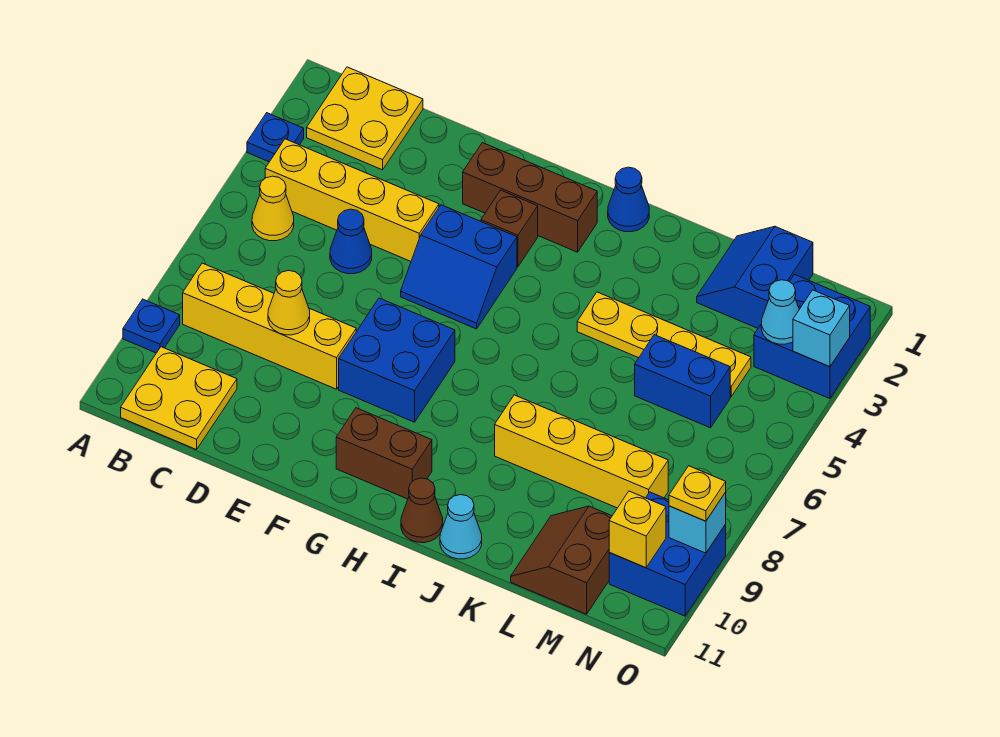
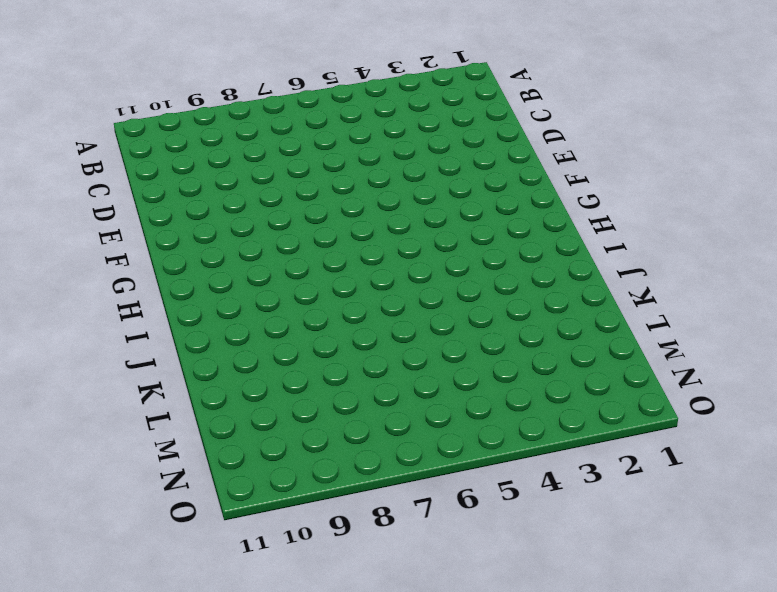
none -> blue 1x1 plate [247,113,304,162]
none -> blue 1x1 plate [123,299,180,353]
none -> yellow 2x2 plate [307,67,423,170]

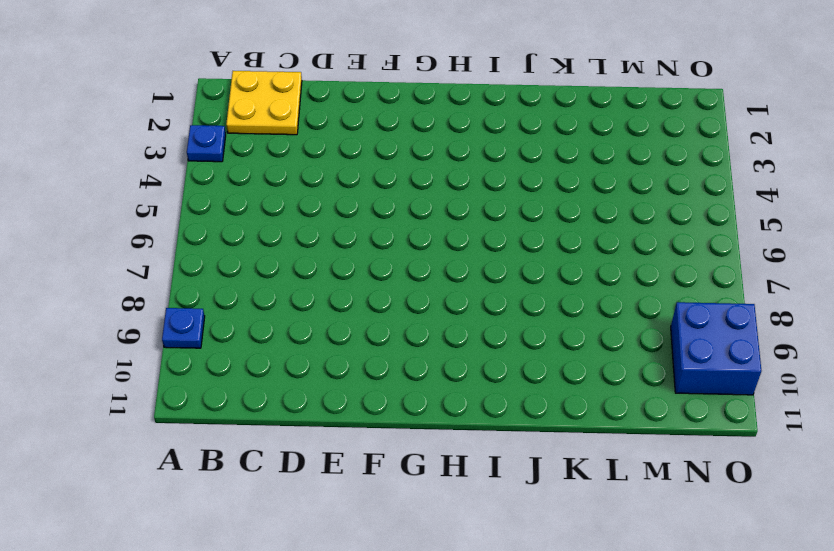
none -> yellow 1x4 brick [265,139,439,261]
none -> yellow 1x1 cone [252,176,294,241]
none -> yellow 1x4 brick [183,263,356,389]

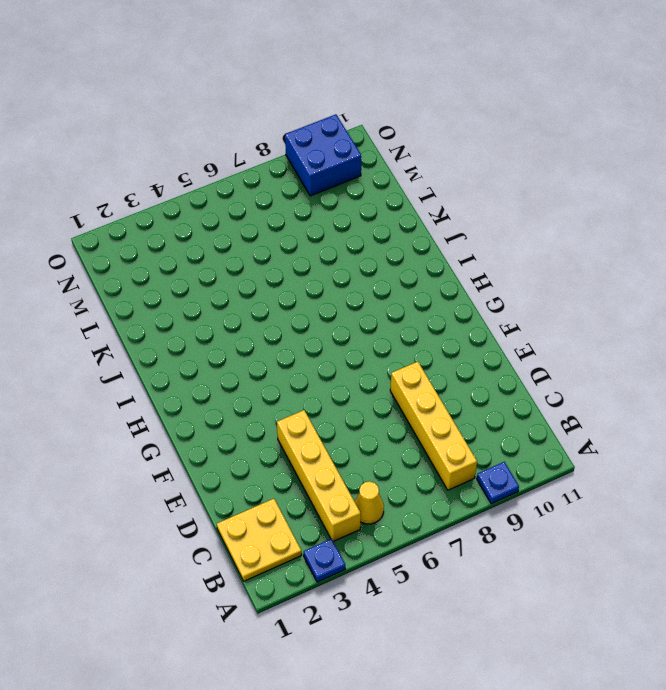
none -> yellow 2x2 plate [121,347,237,450]
none -> blue 1x1 cone [330,209,372,274]
none -> brown 1x3 brick [463,143,597,252]

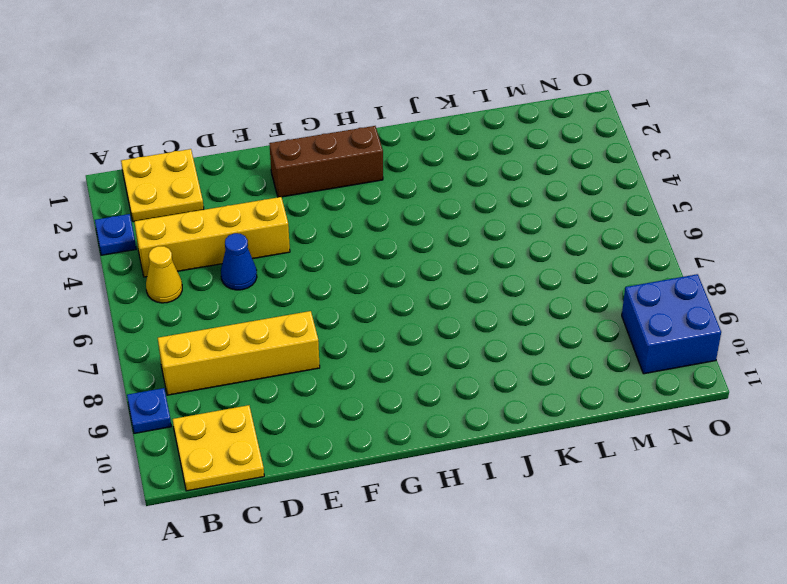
none -> blue 2x2 slope [401,205,517,329]
none -> blue 2x2 brick [339,298,455,422]
none -> brown 1x1 brick [481,190,538,267]

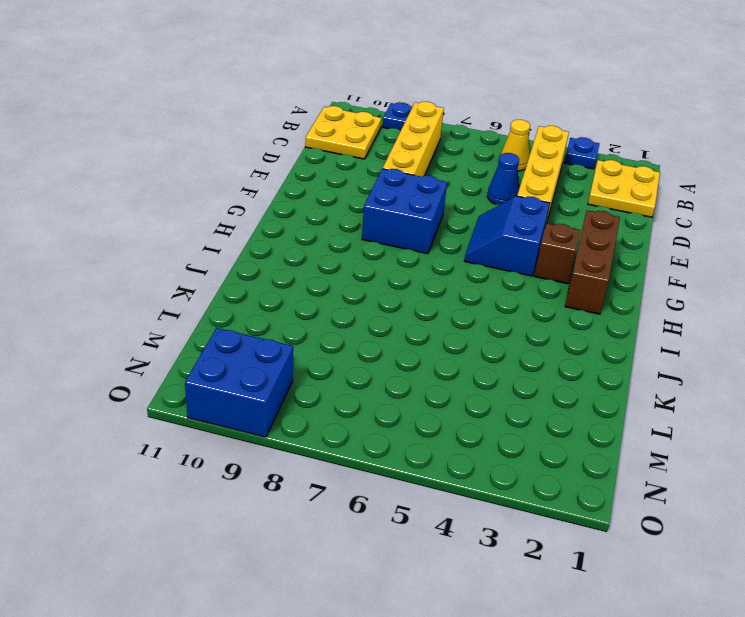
none -> brown 1x2 brick [336,408,432,499]
none -> blue 1x1 cone [608,167,649,232]
none -> brown 1x1 cone [401,478,443,543]

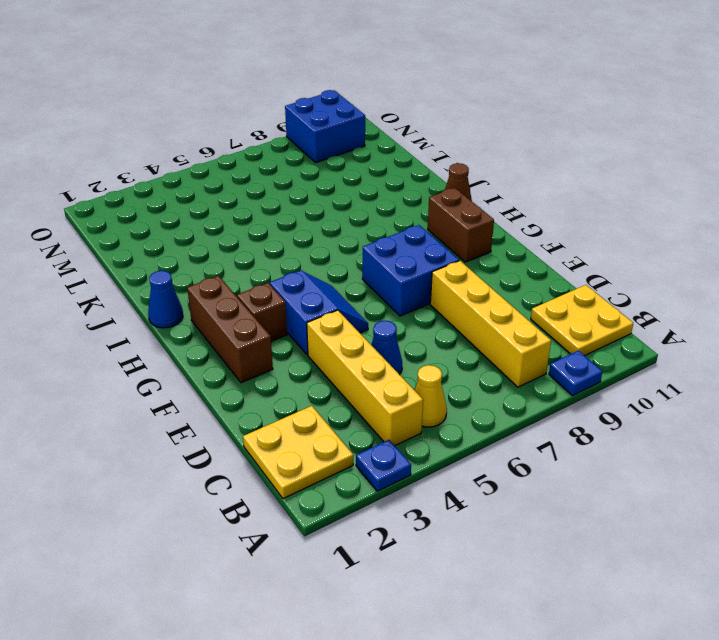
none -> yellow 1x4 plate [577,292,751,397]
none -> yellow 1x4 brick [495,395,668,508]
none -> cyan 1x1 cone [440,495,482,559]

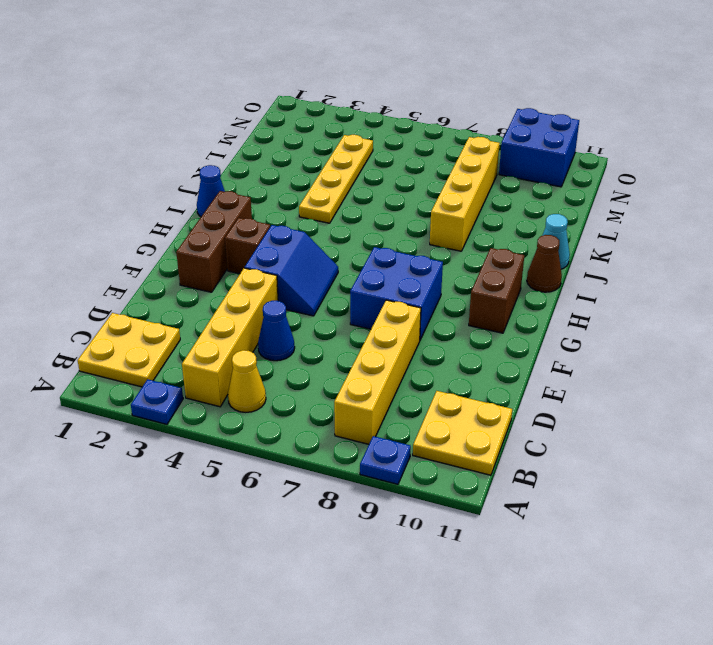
none -> blue 2x2 slope [697,226,813,328]
none -> blue 1x2 brick [635,335,730,428]
none -> brown 2x2 slope [511,506,612,614]

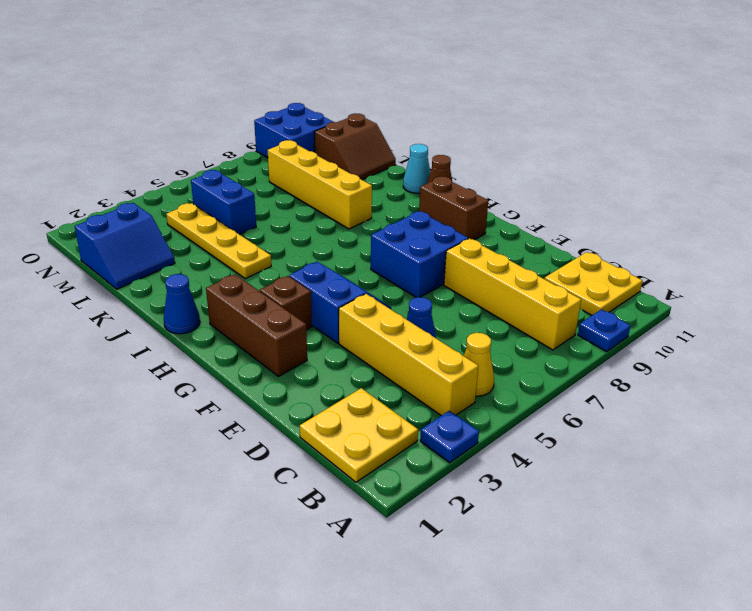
none -> blue 2x2 brick [754,274,870,399]
none -> yellow 1x1 cone [268,271,310,335]
none -> cyan 1x1 cone [761,280,799,344]

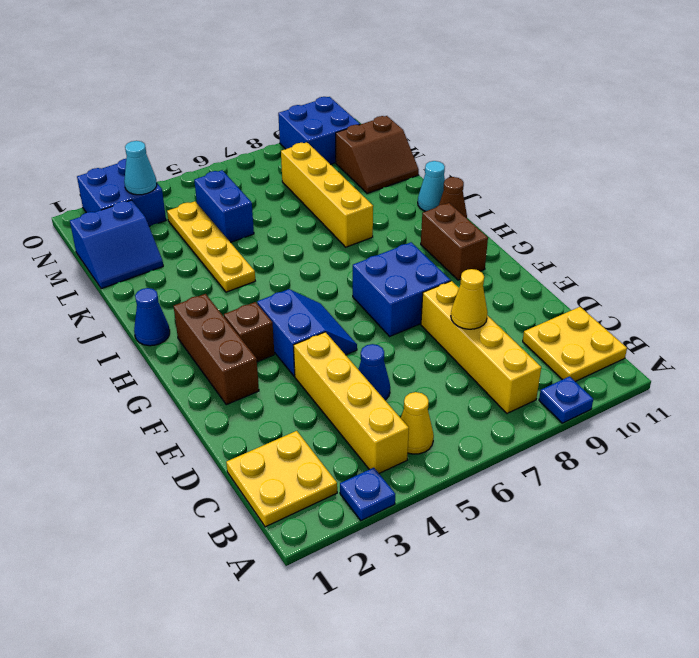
none -> yellow 1x1 brick [609,491,666,568]
none -> cyan 1x1 brick [793,290,850,367]
none -> cyan 1x1 brick [669,492,726,553]

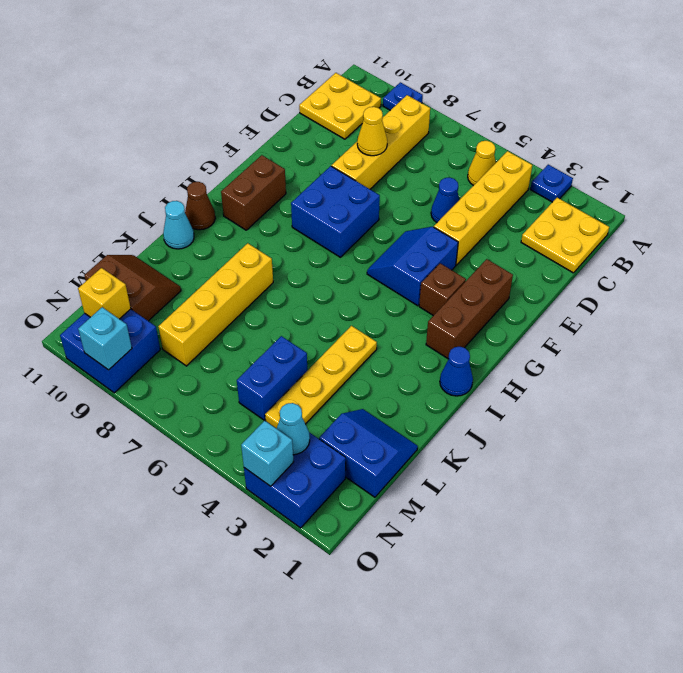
none -> yellow 1x1 plate [669,466,726,521]

